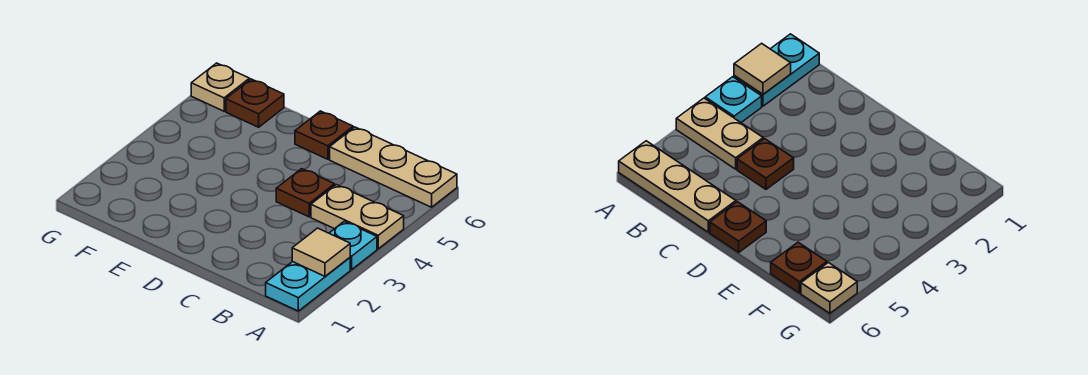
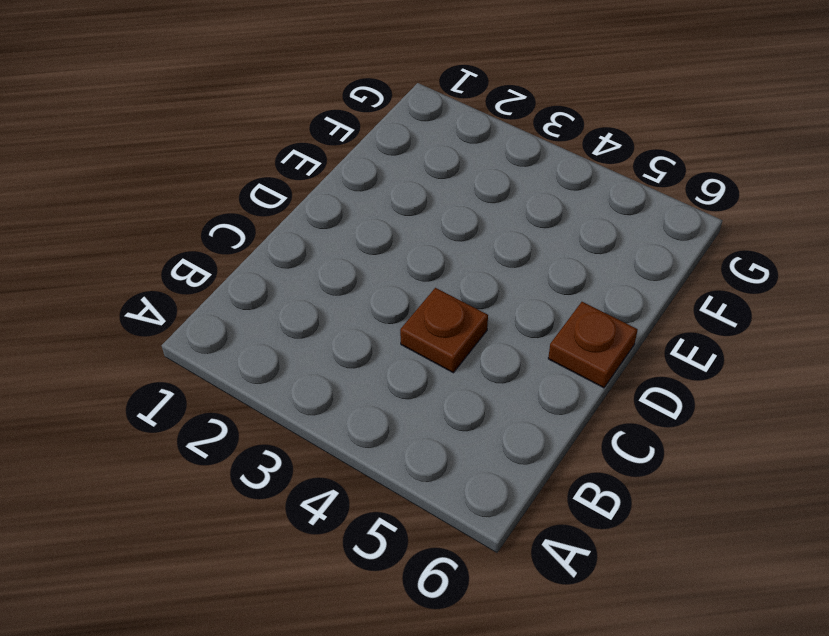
none -> cyan 1x2 plate [266,258,350,311]
none -> cyan 1x1 plate [329,221,377,270]

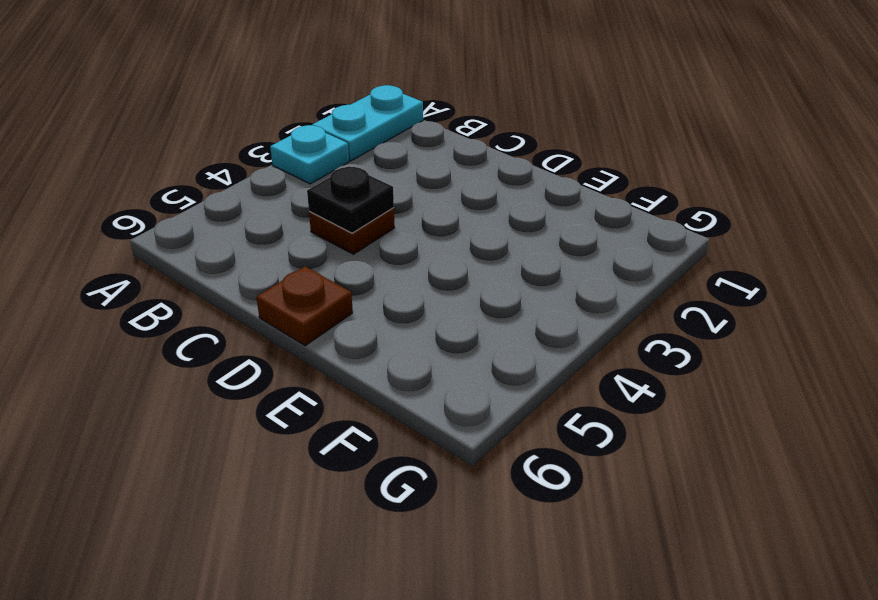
black 1x1 plate [307,166,394,233] -> none
none -> tan 1x2 plate [311,185,404,249]
none -> tan 1x3 plate [330,127,457,207]

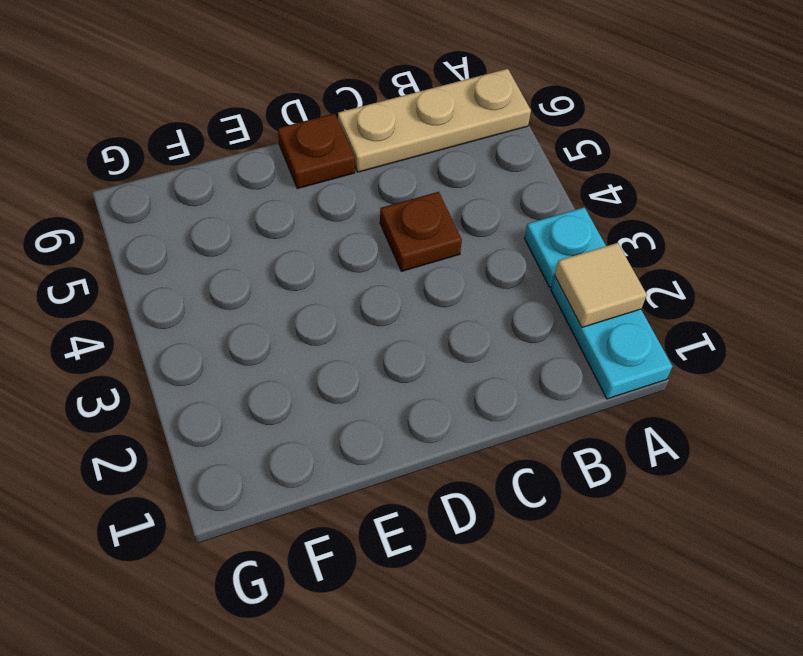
none -> tan 1x2 plate [311,185,404,249]
none -> brown 1x1 plate [226,79,284,127]

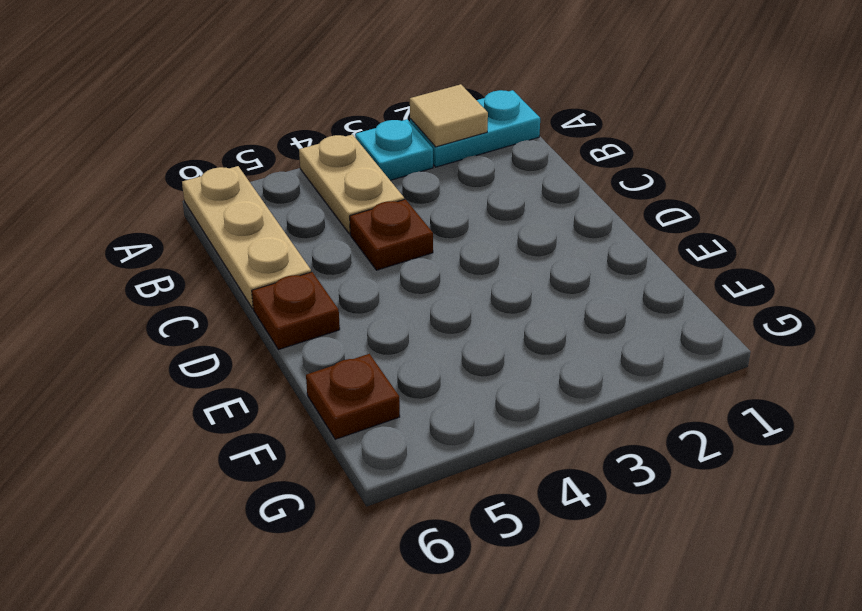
none -> tan 1x1 plate [191,63,250,111]

